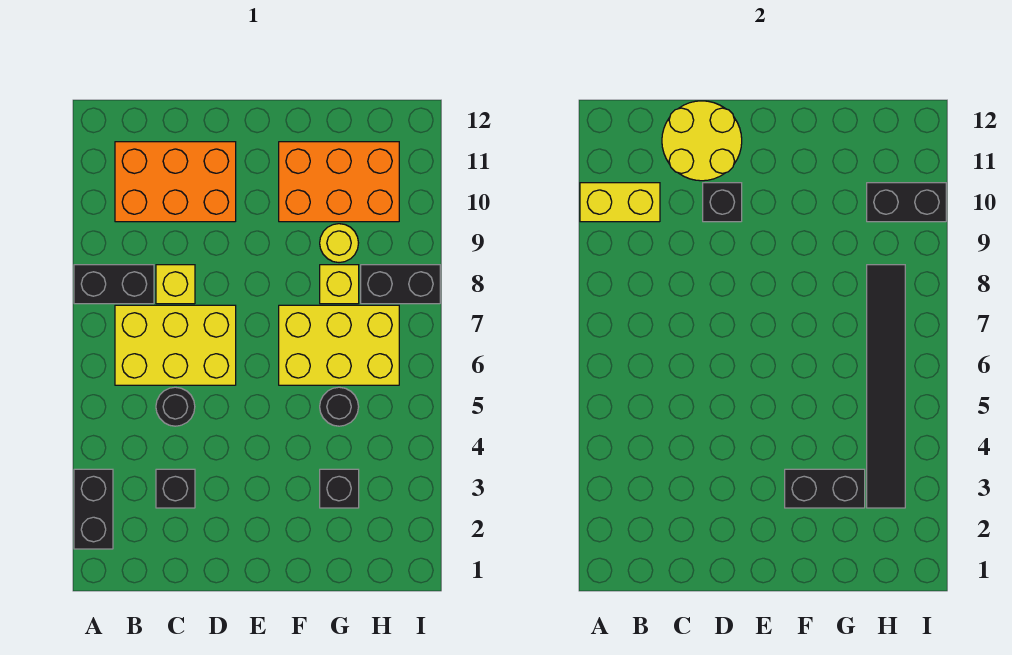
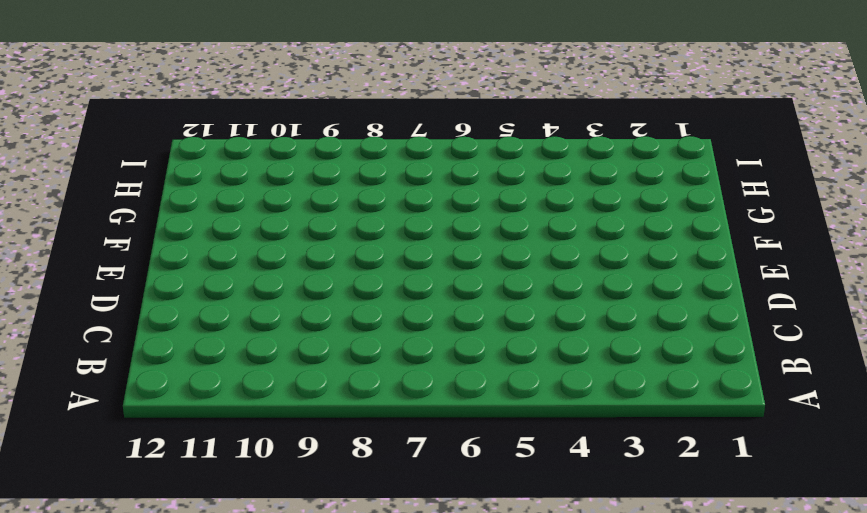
none -> black 1x2 brick [74,469,113,549]
none -> black 1x2 brick [74,265,154,304]
none -> yellow 2x3 brick [115,305,236,385]

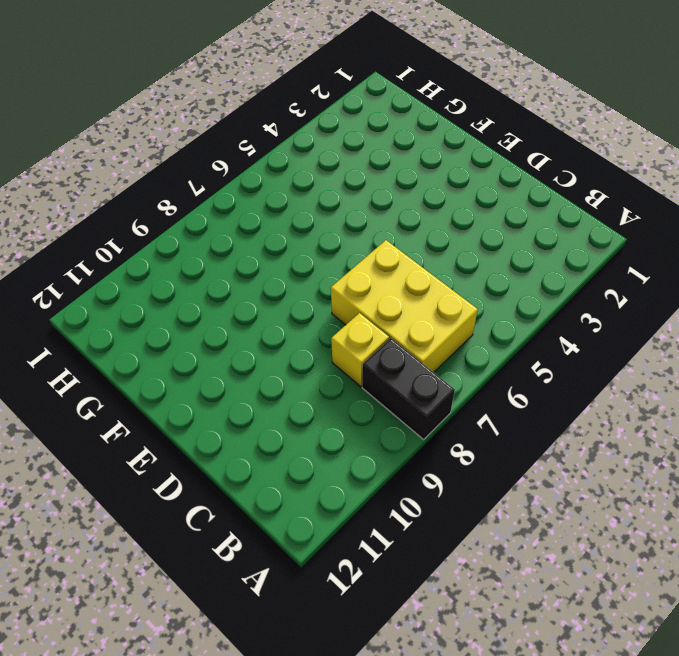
none -> black 1x2 brick [74,469,113,549]
none -> orange 2x3 brick [115,142,236,222]
none -> black 1x1 brick [156,469,195,508]

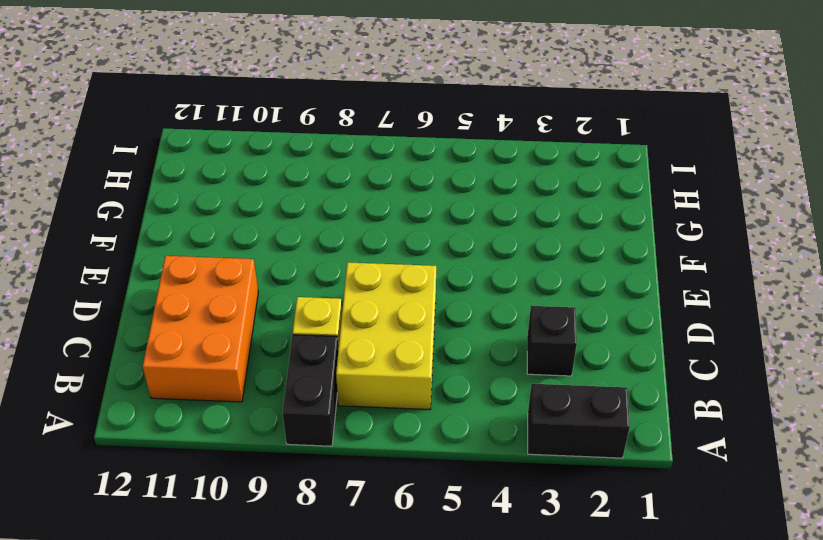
none -> black 1x1 round brick [156,387,195,426]
none -> yellow 2x3 brick [279,305,399,385]
none -> orange 2x3 brick [279,142,399,222]

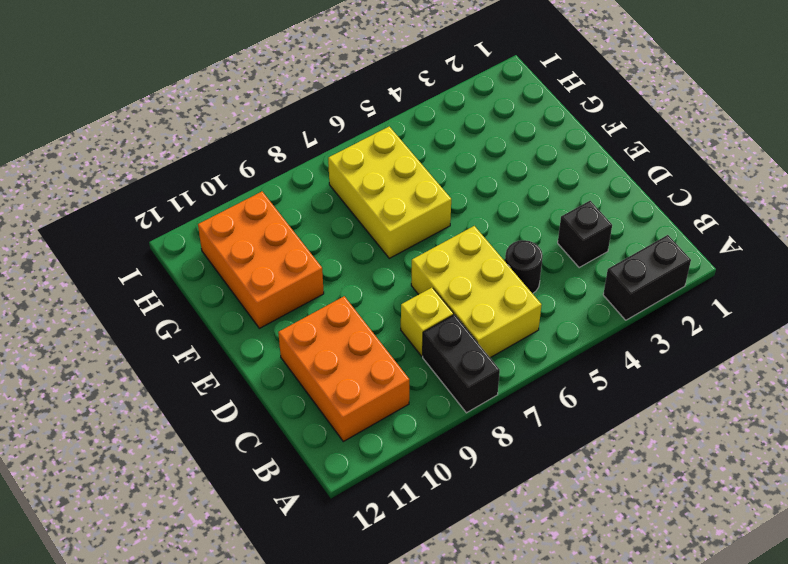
none -> black 1x1 brick [320,469,359,508]
none -> black 1x1 round brick [320,387,359,426]
none -> yellow 1x1 brick [320,265,359,304]

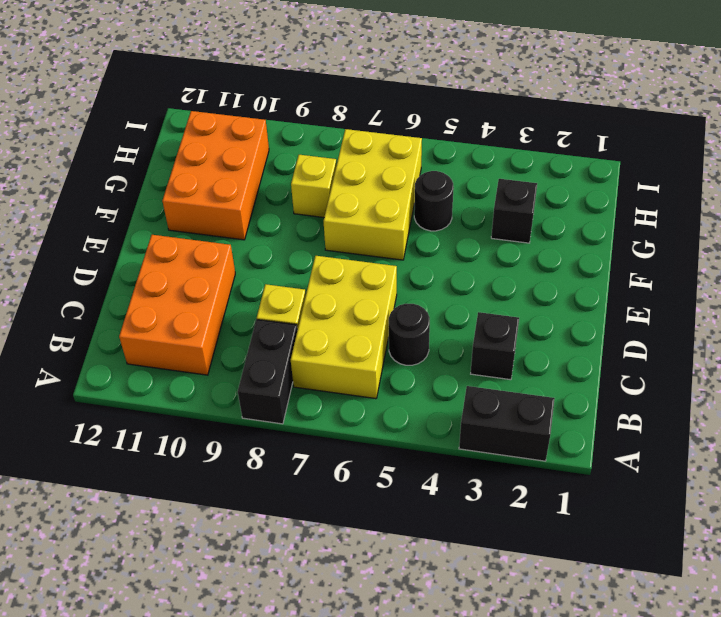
none -> yellow 1x1 round brick [320,224,358,263]
none -> black 1x2 brick [361,265,440,304]
none -> yellow 1x2 brick [580,183,660,222]

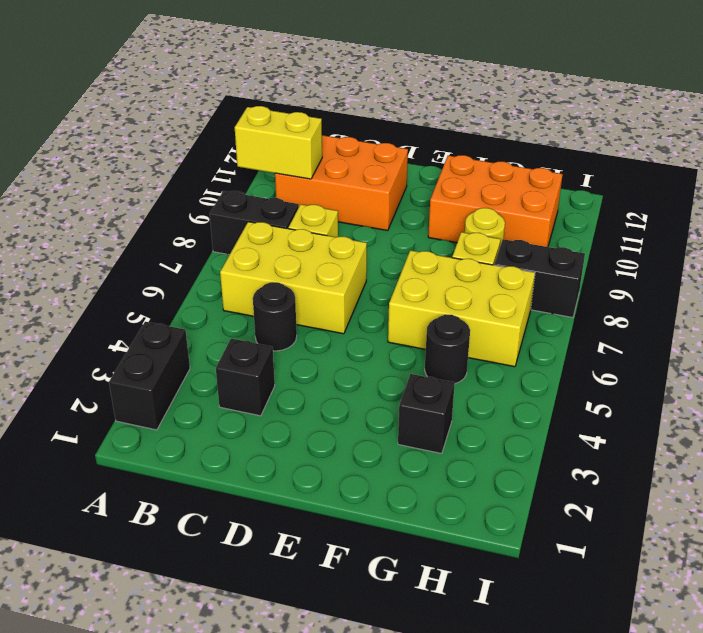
none -> yellow 2x2 round brick [662,101,742,181]
none -> black 1x1 brick [703,183,742,222]
none -> black 1x2 brick [785,469,865,508]

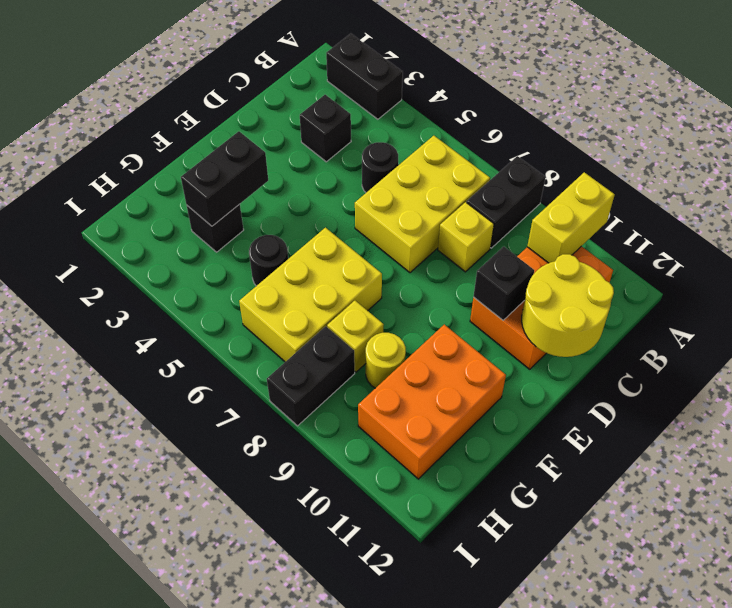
none -> black 1x6 tile [867,265,905,508]
none -> black 1x2 brick [867,183,946,222]

